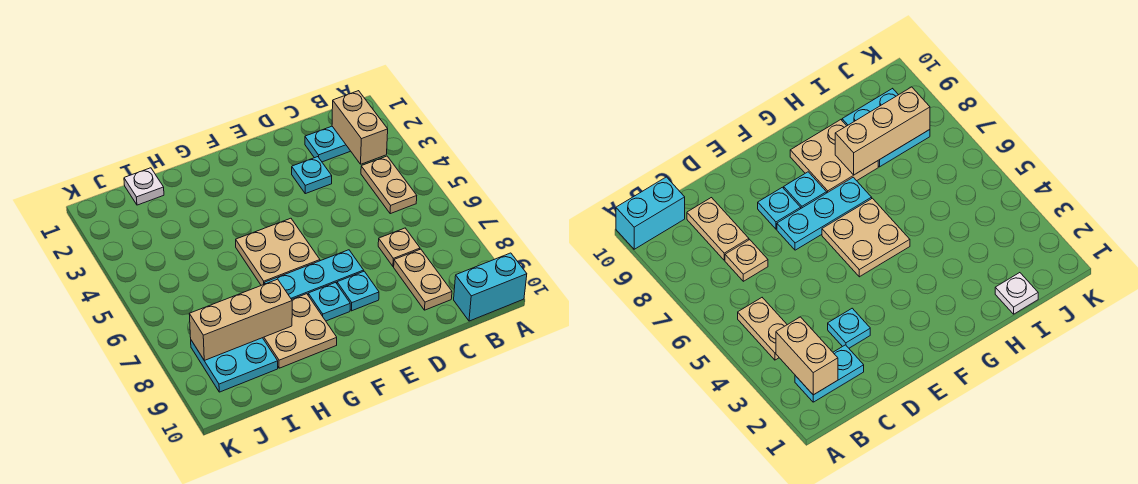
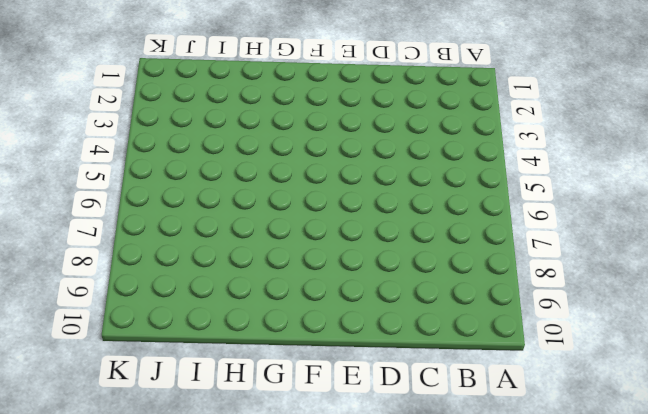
none -> cyan 1x2 brick [454,253,527,321]
none -> cyan 1x2 plate [305,126,350,162]
none -> tan 1x2 plate [361,156,417,214]

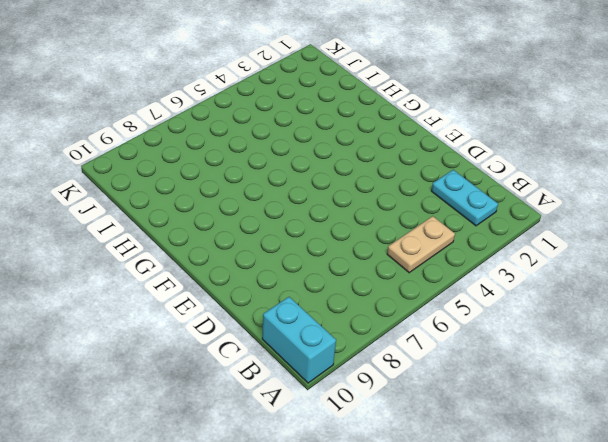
none -> tan 1x1 plate [378,228,420,267]
none -> tan 1x2 plate [394,249,452,310]
none -> cyan 1x1 plate [292,157,332,194]

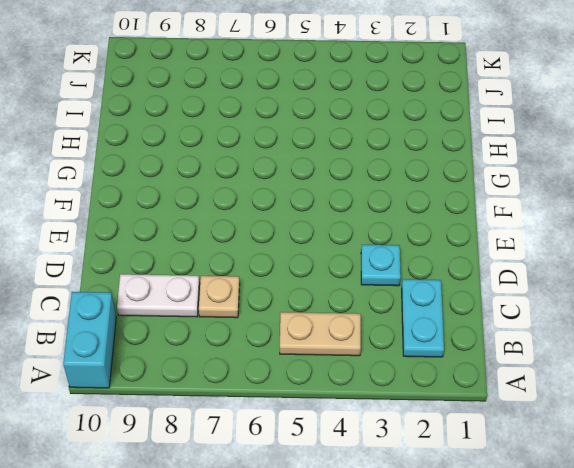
white 1x2 plate [117,274,200,317] -> tan 1x2 plate [394,249,452,310]
none -> cyan 1x3 plate [264,250,364,299]
none -> cyan 1x1 plate [337,271,379,311]
none -> tan 2x2 plate [236,218,320,285]

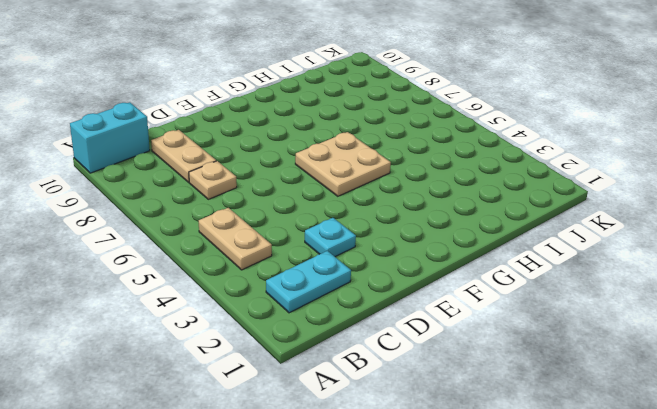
none -> cyan 1x3 plate [264,250,364,299]
none -> cyan 1x1 plate [337,271,379,311]
none -> cyan 1x1 plate [308,282,350,321]

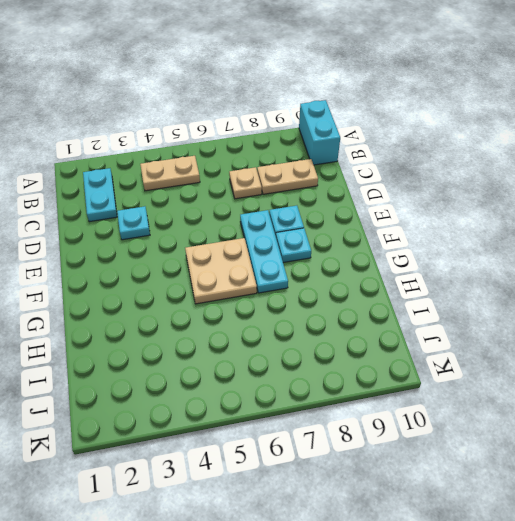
none -> tan 2x2 plate [263,294,337,368]
none -> white 1x1 plate [124,168,164,205]
none -> cyan 2x2 plate [191,338,278,392]

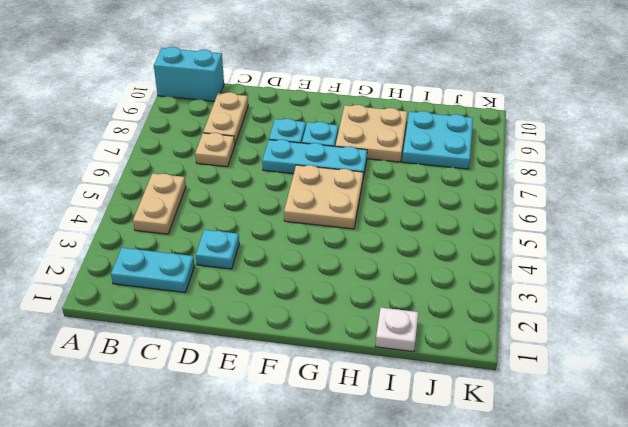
none -> tan 1x2 brick [332,91,388,164]
none -> tan 1x3 brick [189,279,292,360]

